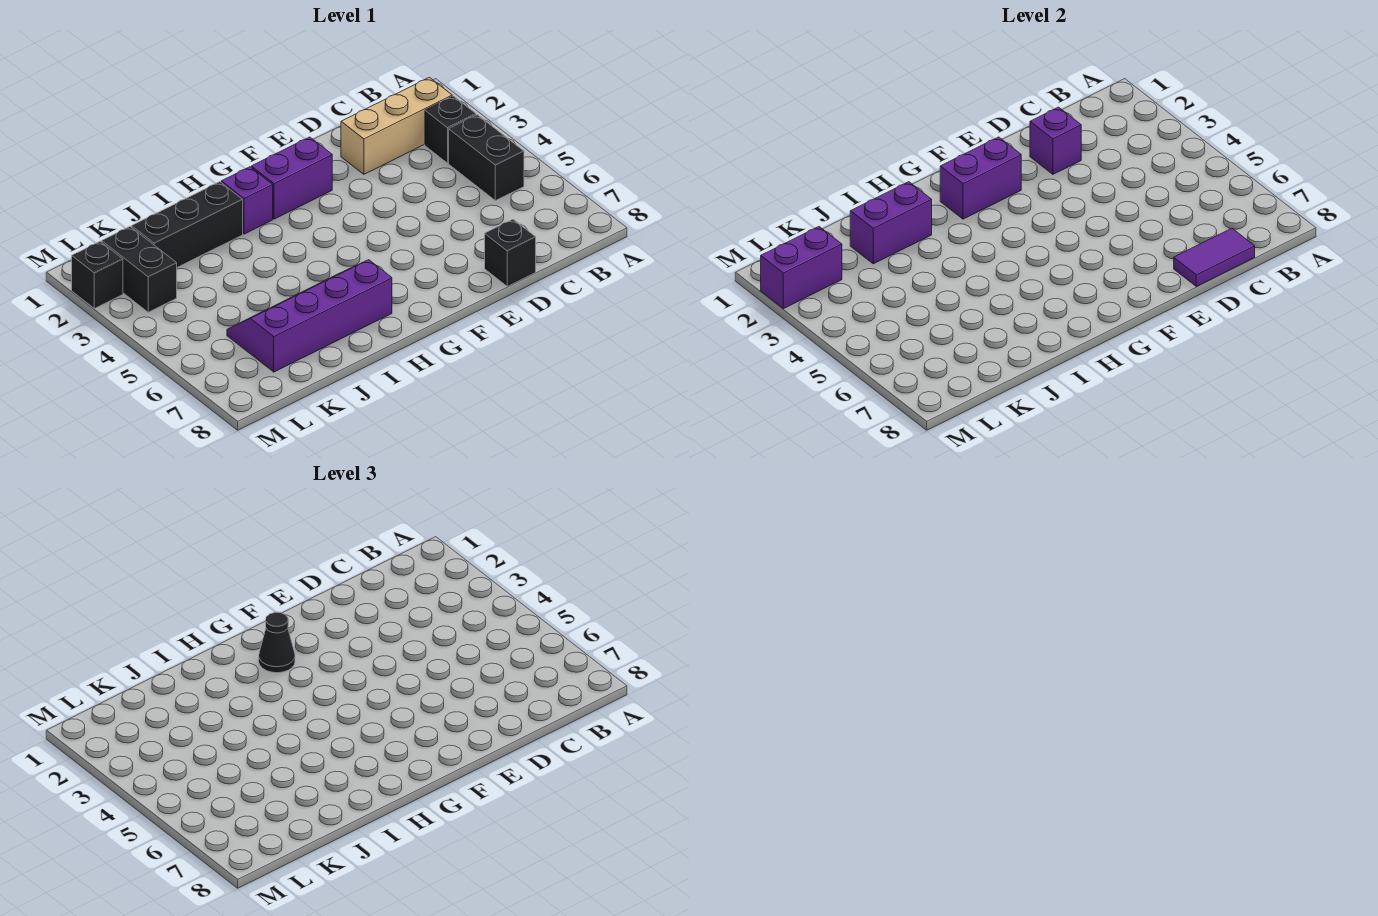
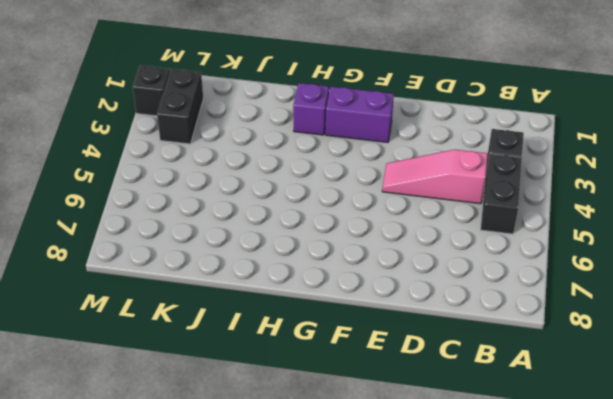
pink 1x3 slope [382,150,488,204] -> none
none -> tan 1x3 brick [341,77,452,174]
none -> black 1x1 brick [485,219,536,286]
none -> purple 2x4 slope [227,260,392,372]

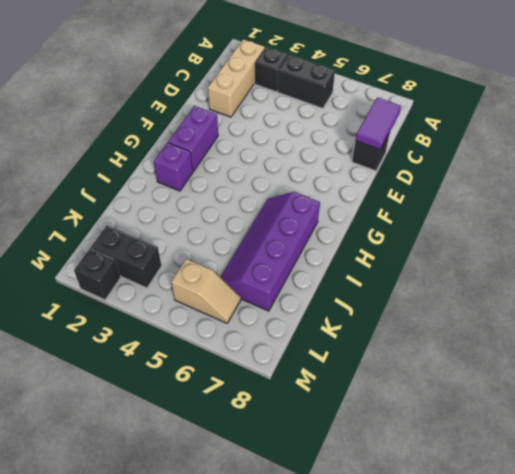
tan 1x2 slope [171,259,241,323] -> none
none -> black 1x3 brick [132,182,243,267]
none -> purple 1x1 brick [1030,107,1081,174]
none -> purple 1x2 brick [940,137,1021,219]

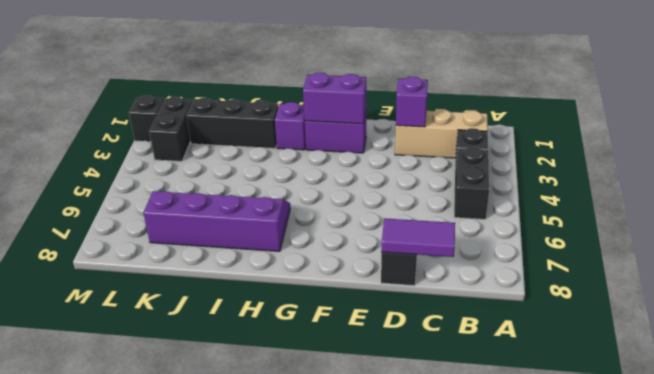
none -> purple 1x2 brick [850,182,932,264]
none -> purple 1x2 brick [761,227,842,309]
none -> black 1x1 cone [259,612,295,673]

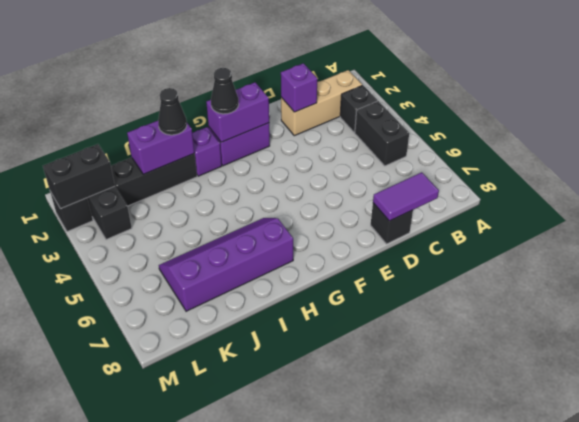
black 1x1 cone [158,88,187,135] -> none
black 1x2 brick [43,144,115,209] -> purple 1x2 brick [761,227,842,309]

